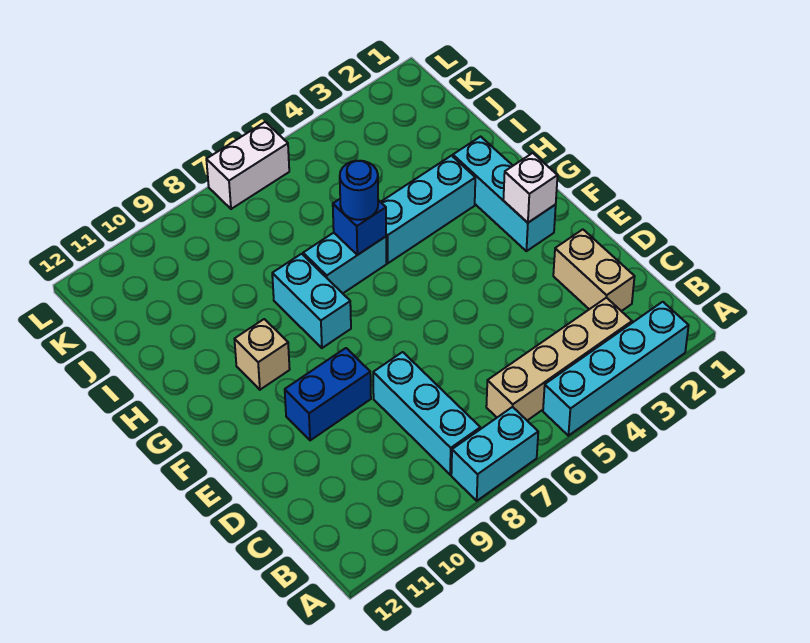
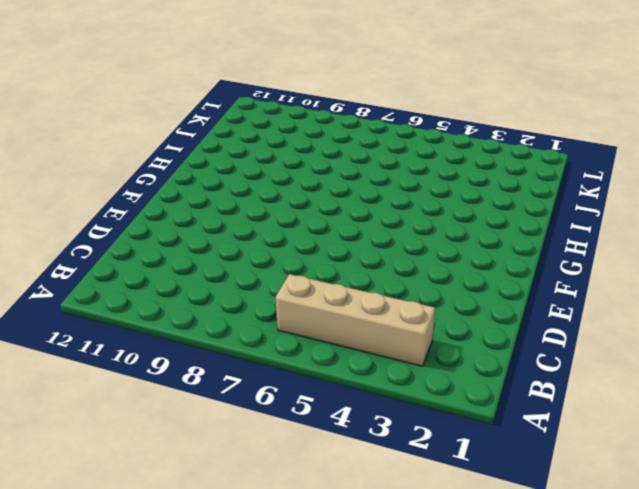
none -> cyan 1x4 brick [543,302,689,436]
none -> cyan 1x2 brick [451,407,538,501]
none -> cyan 1x3 brick [373,352,480,475]

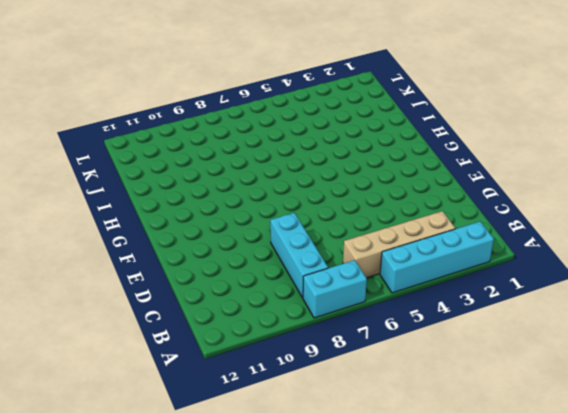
none -> tan 1x2 brick [553,229,635,311]
none -> blue 1x2 brick [285,348,371,440]
none -> cyan 1x3 brick [453,137,556,251]

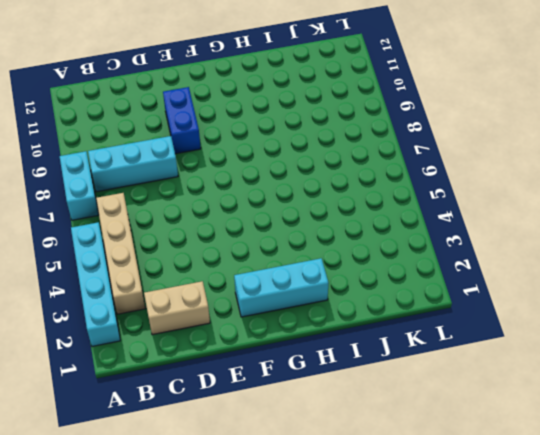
none -> cyan 1x2 brick [272,254,351,348]
none -> tan 1x1 brick [234,319,290,390]
none -> cyan 1x3 brick [381,156,475,263]

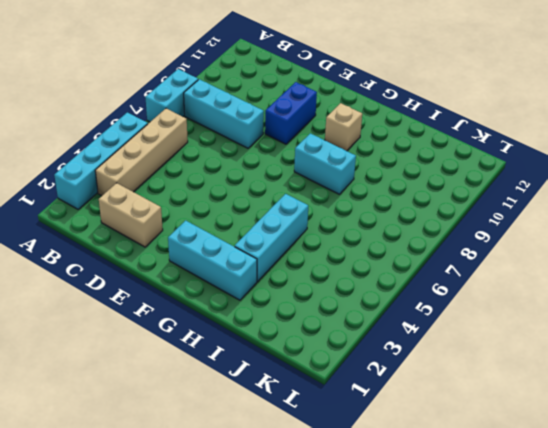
none -> cyan 1x2 brick [303,233,386,293]
none -> white 1x2 brick [206,122,289,209]
none -> white 1x1 brick [503,153,558,223]

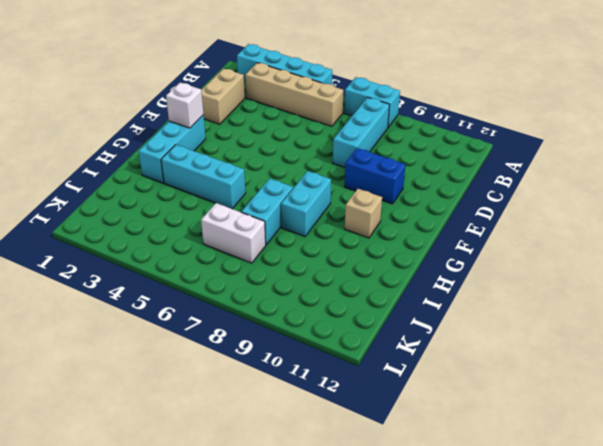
cyan 1x2 brick [241,178,293,245] -> cyan 1x2 brick turned to [303,233,386,293]
white 1x2 brick [201,203,266,263] -> white 1x2 brick moved to [206,122,289,209]
none -> blue 1x1 brick [333,199,386,255]
none -> blue 1x1 round brick [340,161,378,220]

